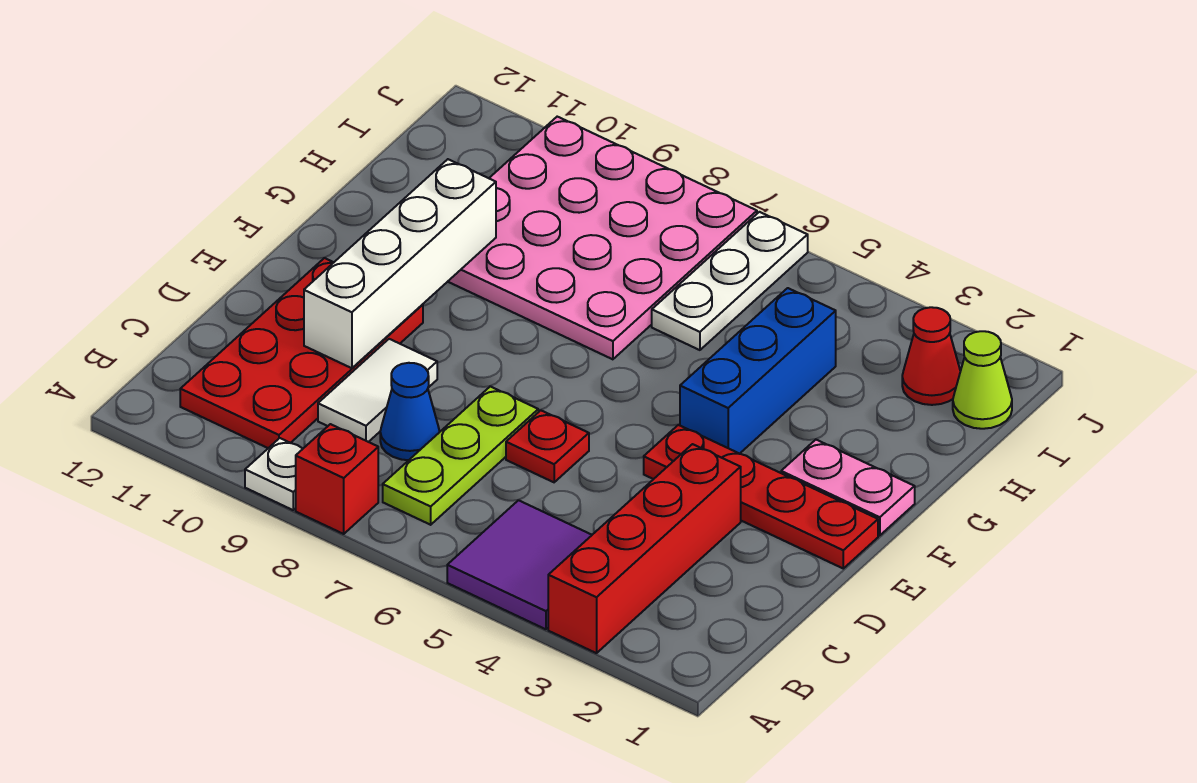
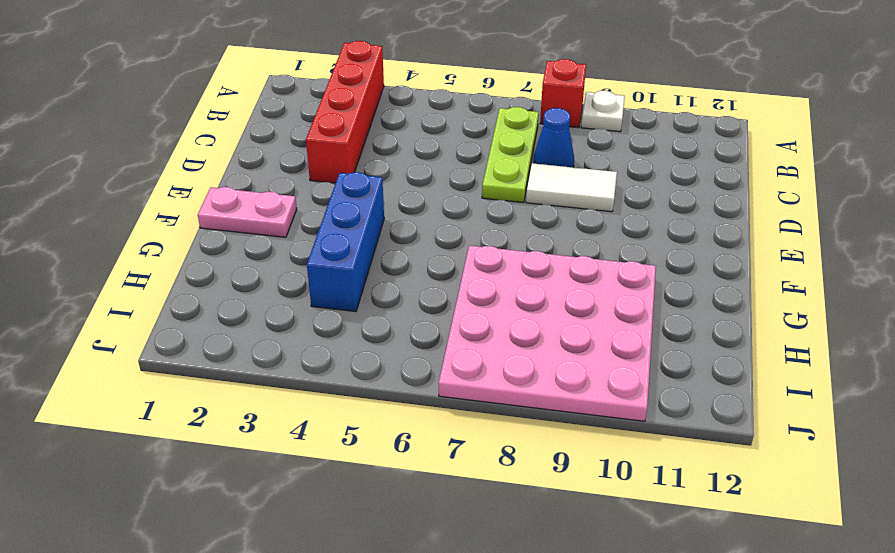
white 1x2 tile [526,163,617,212] -> white 1x2 tile turned to [318,339,437,442]
none -> purple 2x2 tile [447,500,592,629]
none -> red 2x4 plate [180,258,423,448]
none -> red 1x1 plate [506,410,589,482]

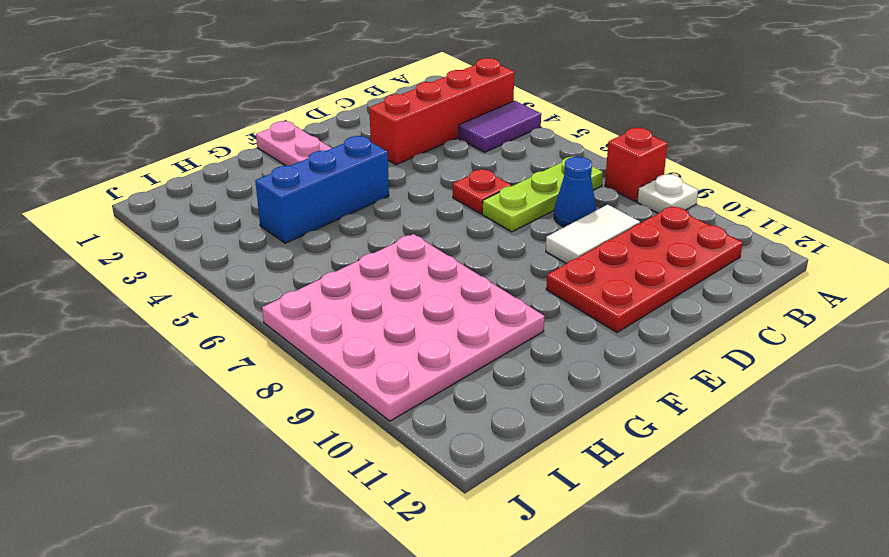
purple 1x2 tile [459,101,541,152] -> purple 2x2 tile [447,500,592,629]
none -> red 1x4 plate [644,425,878,568]
none -> white 1x3 plate [652,212,808,350]
none -> lime 1x1 cone [953,331,1012,429]

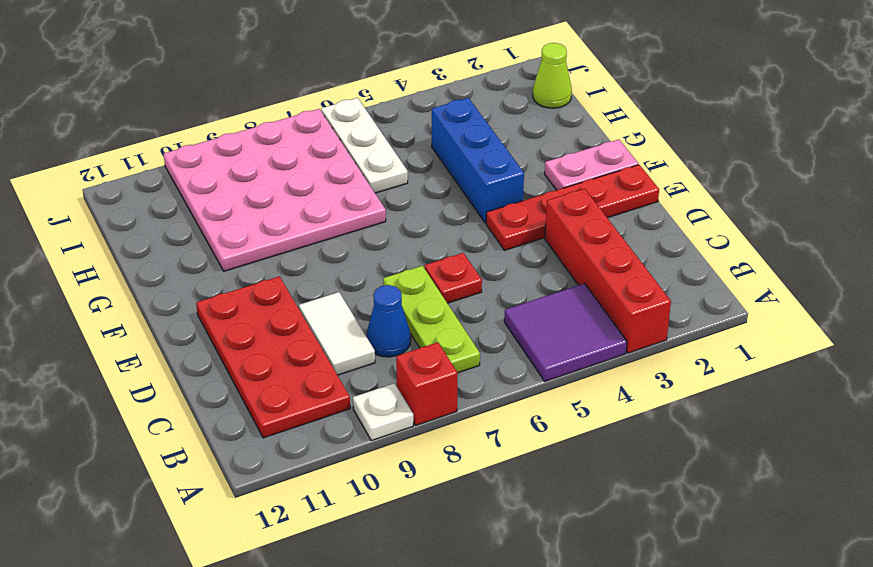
none -> red 1x1 cone [902,307,960,405]
none -> white 1x4 brick [304,159,496,368]

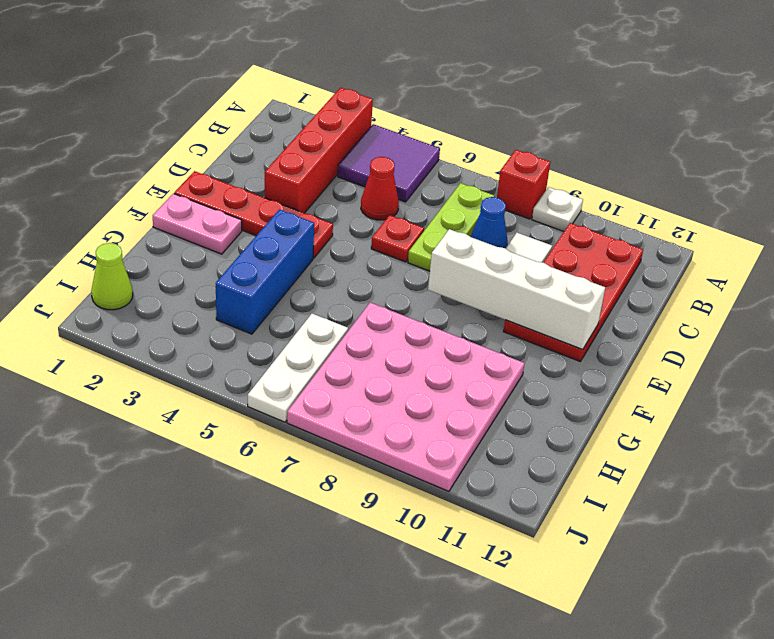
red 1x1 cone [361,157,399,220] -> red 1x1 cone moved to [902,307,960,405]
white 1x4 brick [428,229,605,350] -> white 1x4 brick turned to [304,159,496,368]

